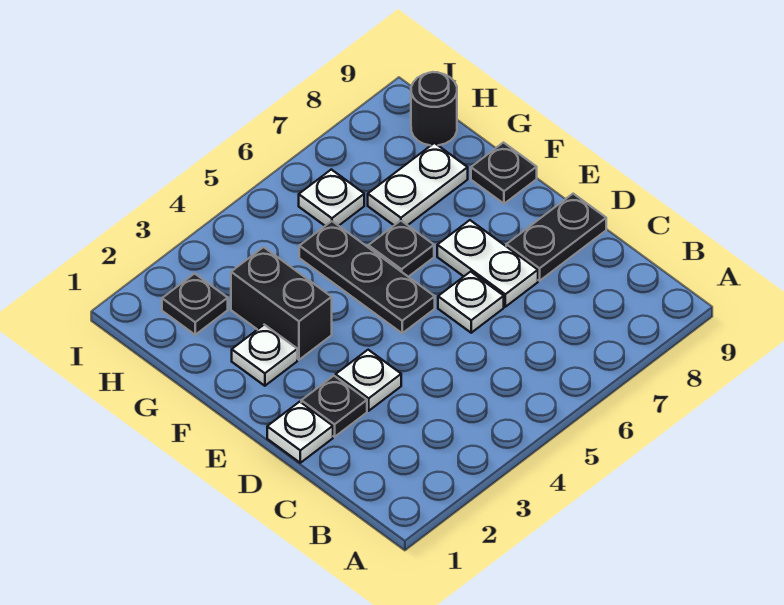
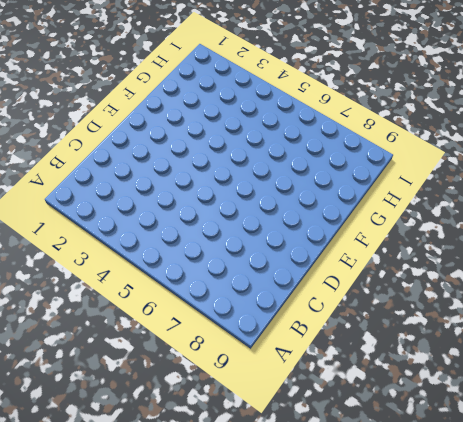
none -> white 1x1 plate [267,402,333,463]
none -> black 1x1 plate [301,376,367,437]
none -> white 1x1 plate [336,350,401,411]

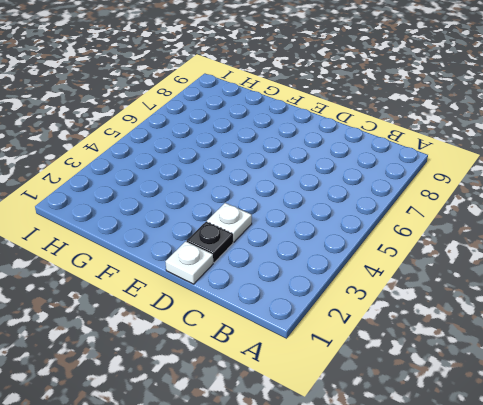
none -> white 1x1 plate [438,272,504,333]
none -> white 1x2 plate [437,220,538,307]
none -> black 1x2 plate [506,194,606,281]

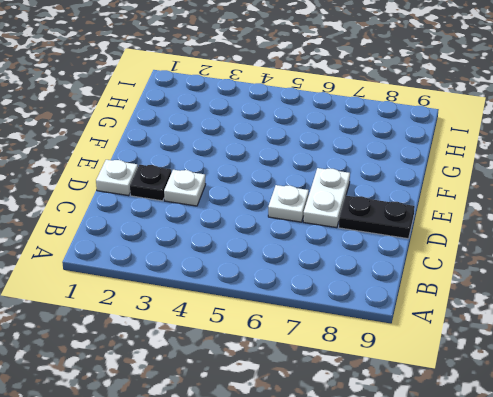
none -> black 1x3 plate [299,221,435,333]
none -> white 1x1 plate [232,325,297,386]
none -> black 1x2 brick [231,247,332,360]

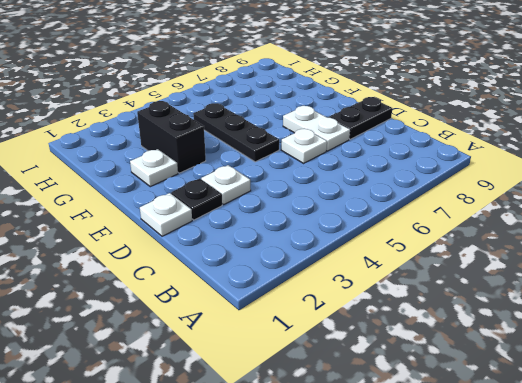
none -> black 1x1 plate [368,221,434,277]
none -> black 1x1 plate [471,143,537,204]
none -> white 1x2 plate [368,143,468,225]

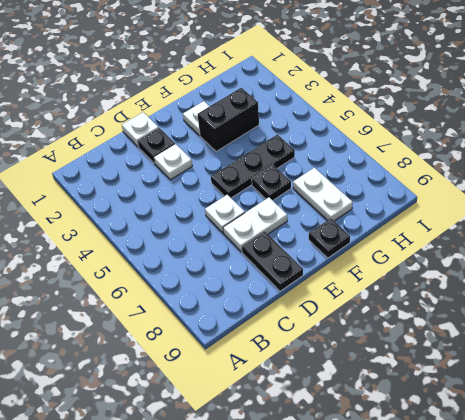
none -> black 1x1 plate [162,274,228,335]
none -> white 1x1 plate [299,169,364,226]
none -> black 1x1 round brick [411,72,457,146]

